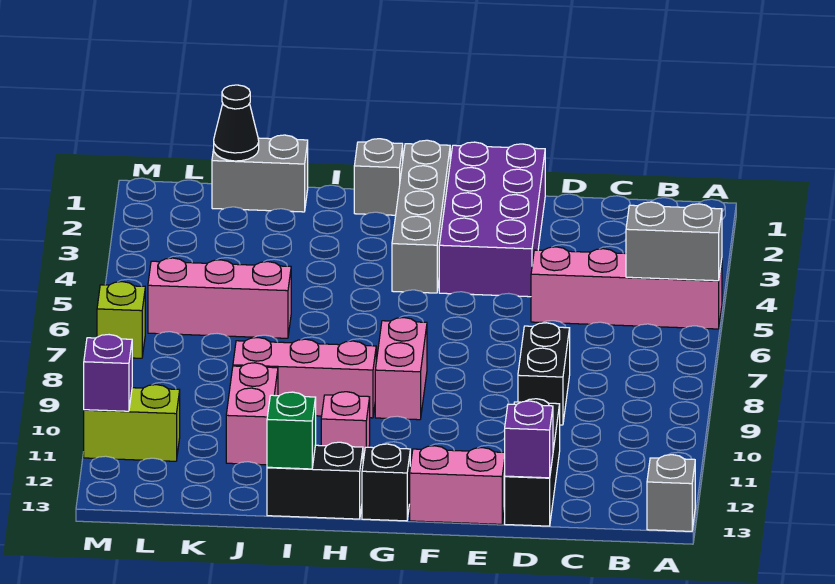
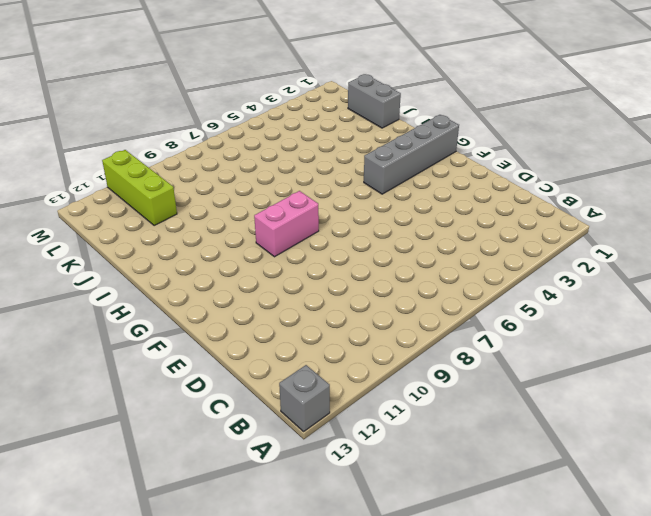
lime 1x3 brick [102,150,177,226] -> lime 1x2 brick [84,385,180,461]
none -> pink 1x4 brick [531,247,722,329]
none -> black 1x2 brick [518,323,570,425]
none -> black 1x3 brick [505,399,560,526]

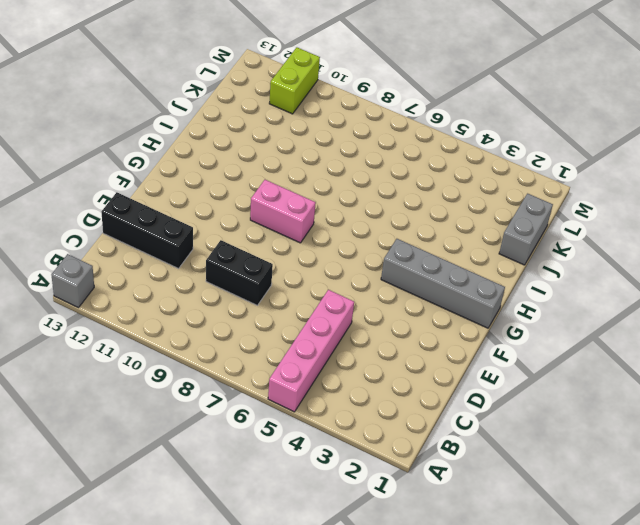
none -> purple 2x4 brick [439,142,545,297]
none -> pink 1x2 brick [410,446,505,524]
none -> black 1x1 brick [362,444,410,521]

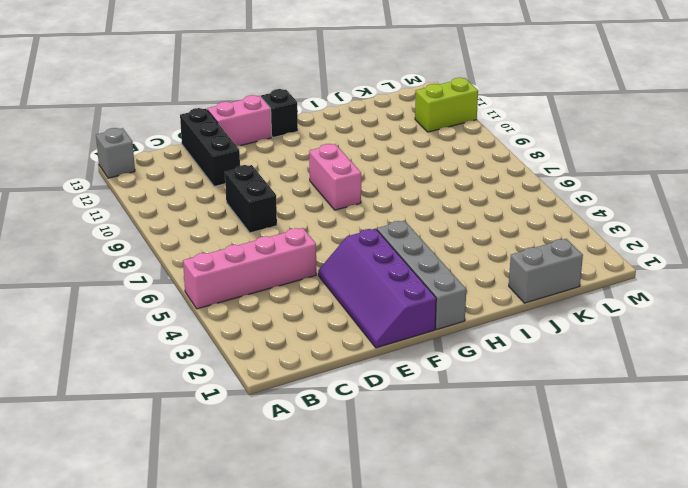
purple 2x4 slope [318,229,436,348] -> purple 2x4 brick [439,142,545,297]
none -> grey 1x1 brick [354,139,403,215]
none -> pink 1x3 brick [233,338,376,418]
none -> pink 1x1 brick [321,392,370,461]

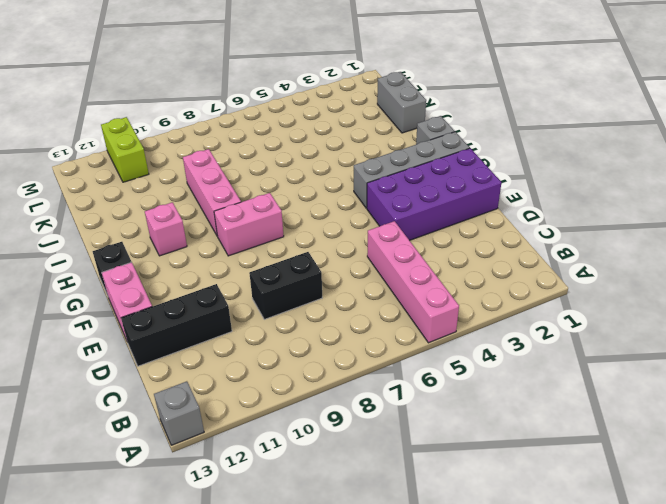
none -> black 1x2 brick [267,442,363,519]
none -> pink 1x3 brick [148,258,291,338]
none -> pink 1x2 brick [226,363,278,465]

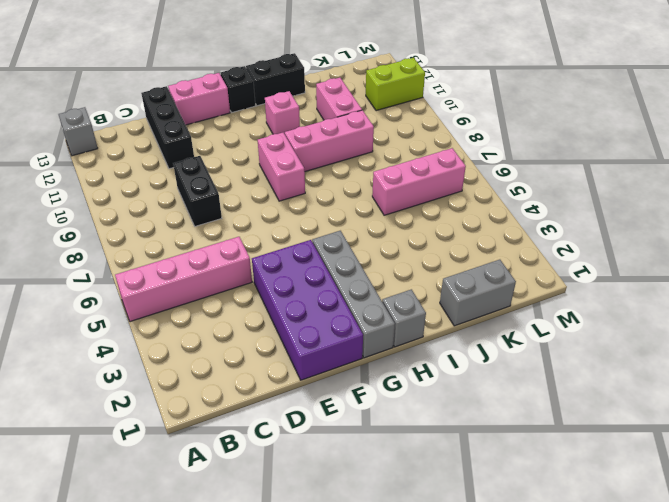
none -> lime 1x1 brick [97,282,145,358]
none -> grey 1x2 brick [626,202,722,281]
none -> purple 1x1 brick [505,401,553,478]

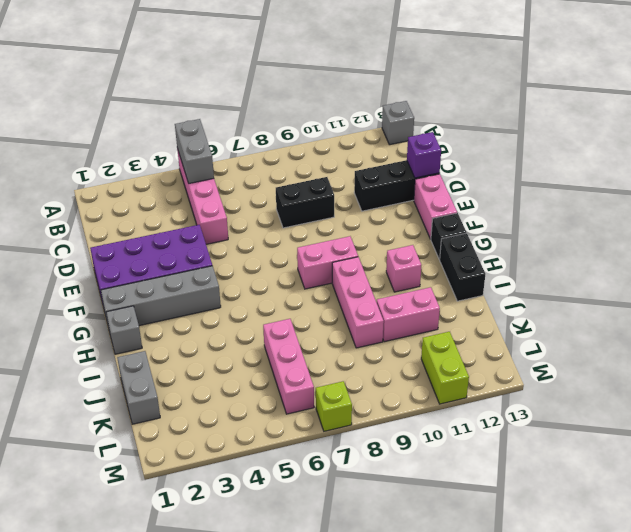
none -> green 1x1 brick [267,392,316,469]
none -> black 1x1 cone [214,85,259,161]
none -> purple 1x1 brick [84,335,132,411]

